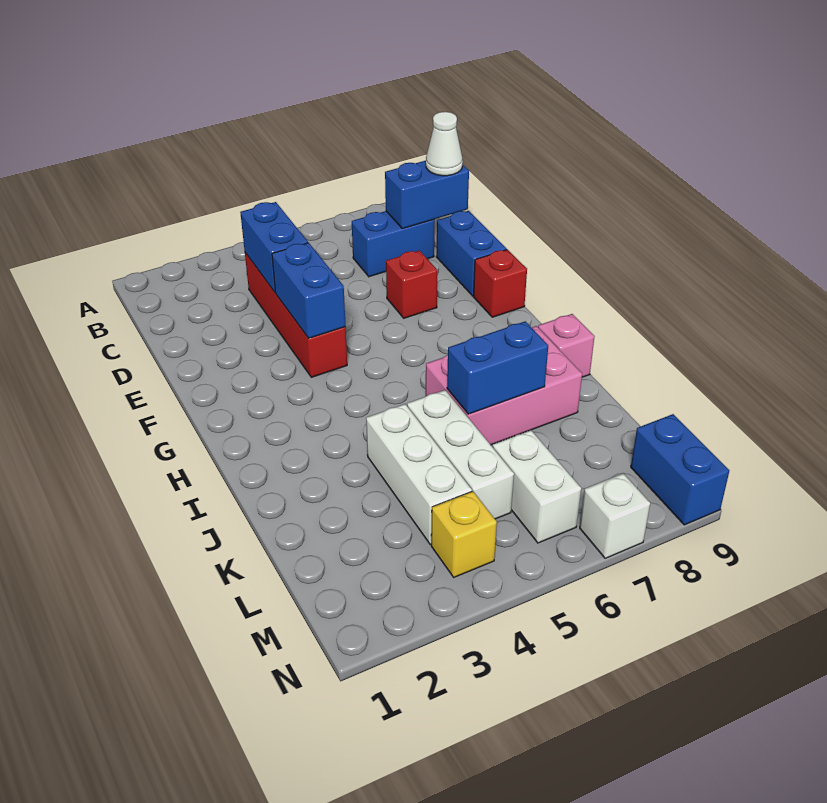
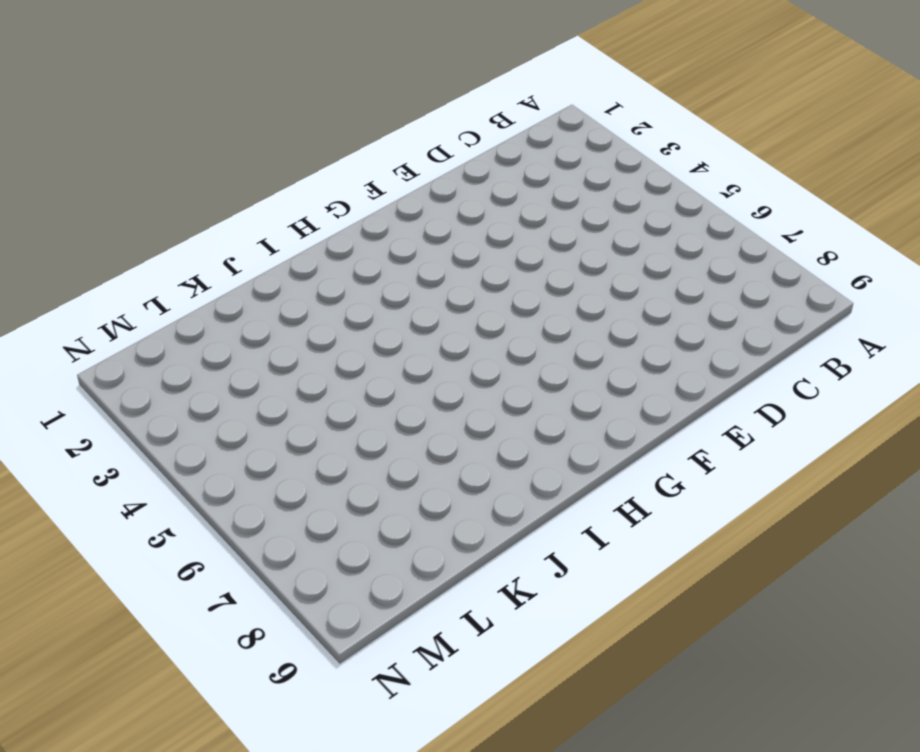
none -> red 1x4 brick [245,253,347,377]
none -> blue 1x2 brick [352,211,435,277]
none -> blue 1x2 brick [436,211,507,296]

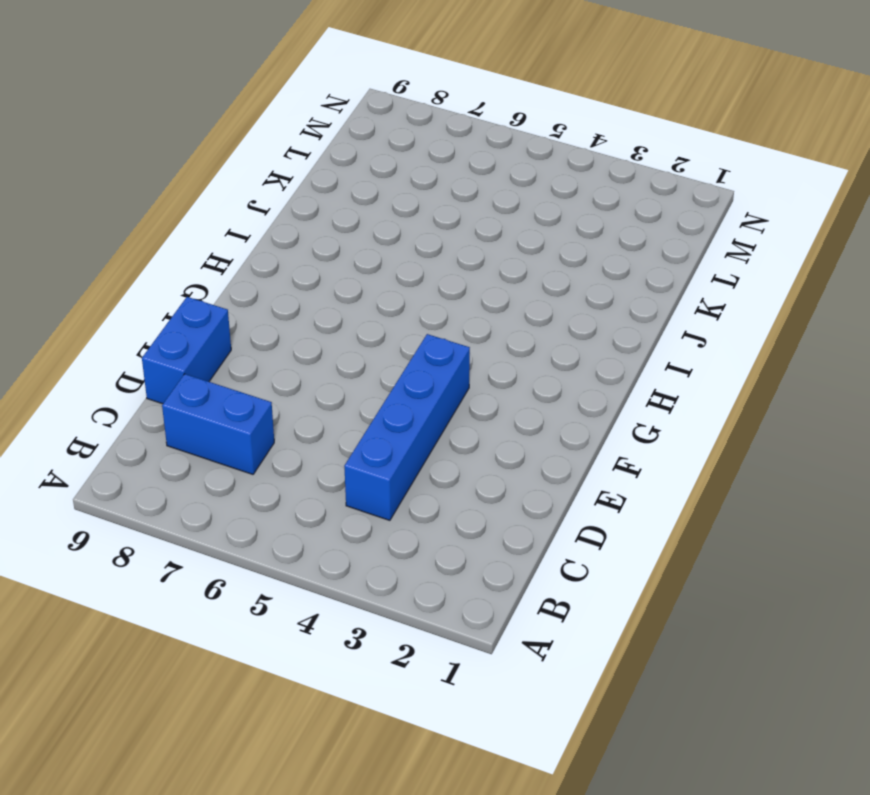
blue 1x4 brick [344,334,470,520] -> red 1x4 brick [245,253,347,377]
none -> red 1x1 brick [386,250,437,318]
none -> red 1x1 brick [474,249,527,317]
none -> pink 2x3 brick [426,326,582,445]

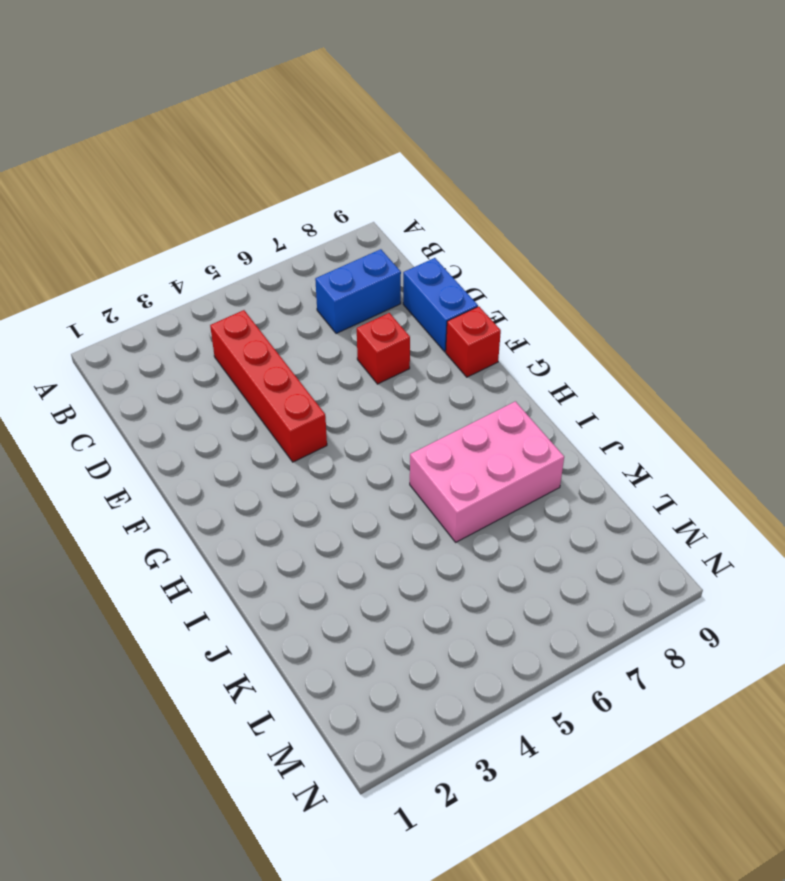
none -> pink 1x1 brick [538,314,595,377]
none -> white 1x3 brick [366,404,472,545]
none -> white 1x3 brick [407,390,514,519]

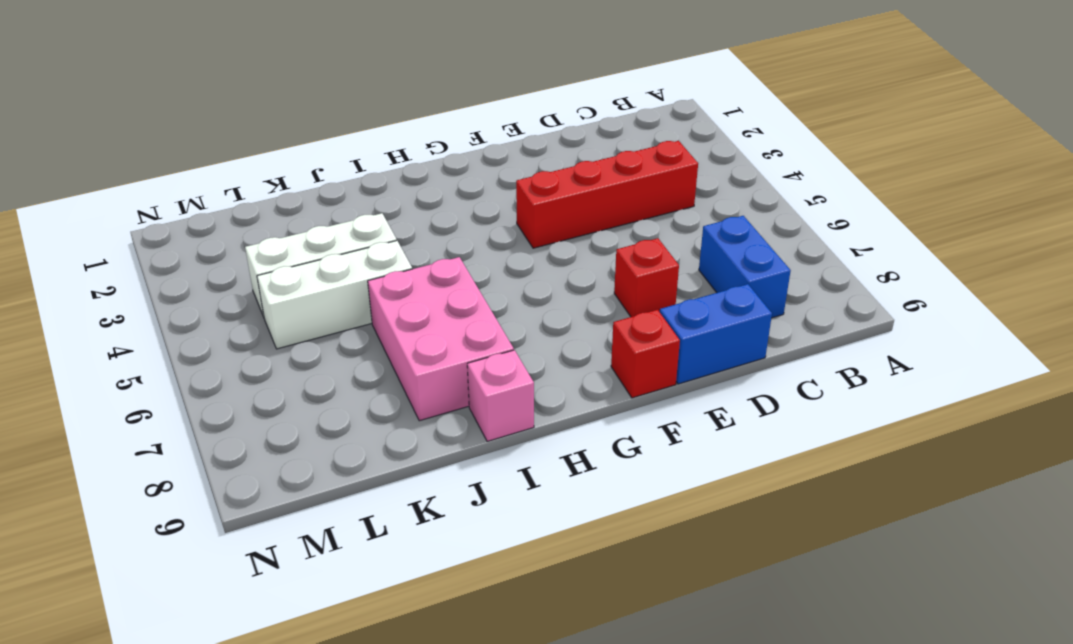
none -> white 1x2 brick [492,430,581,543]
none -> yellow 1x1 brick [431,491,497,577]
none -> blue 1x2 brick [631,414,729,525]

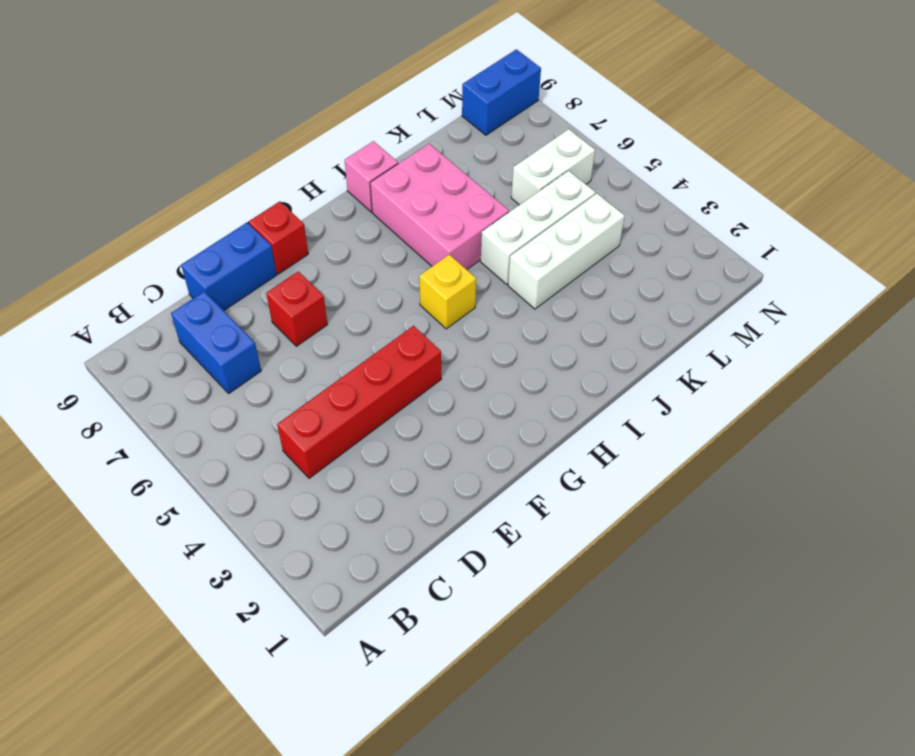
yellow 1x1 brick [419,254,476,329] -> yellow 1x1 brick moved to [431,491,497,577]
none -> white 1x1 brick [580,474,650,558]
none -> blue 1x2 brick [240,202,308,292]
none -> blue 1x2 brick [385,161,469,229]

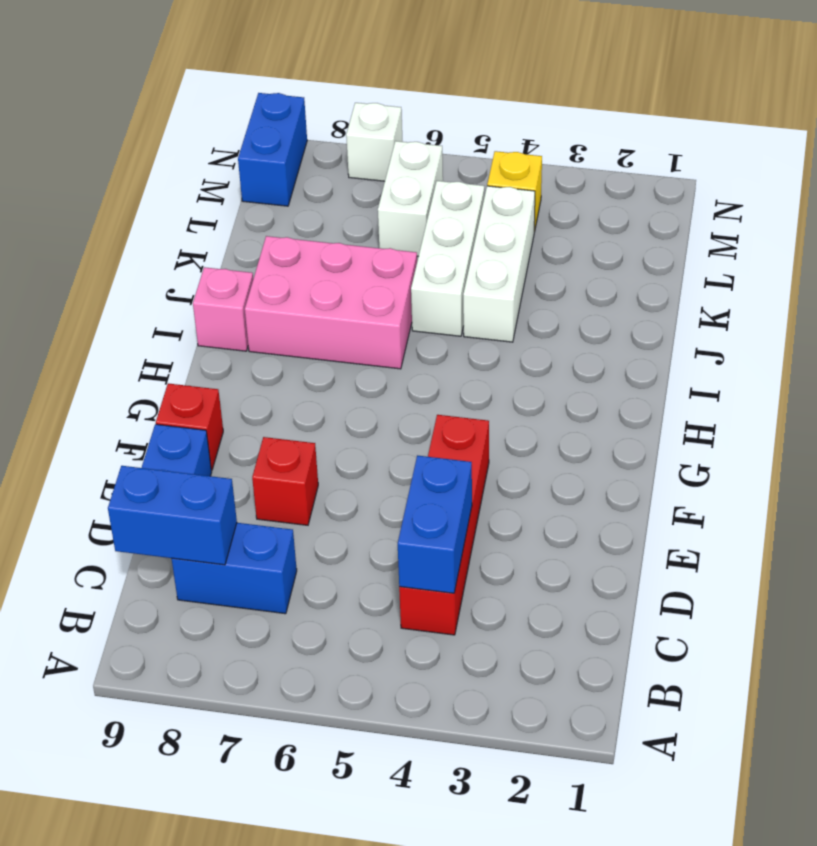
none -> blue 1x2 brick [272,243,346,338]
none -> blue 1x2 brick [447,321,548,414]
none -> white 1x1 cone [426,112,463,176]

